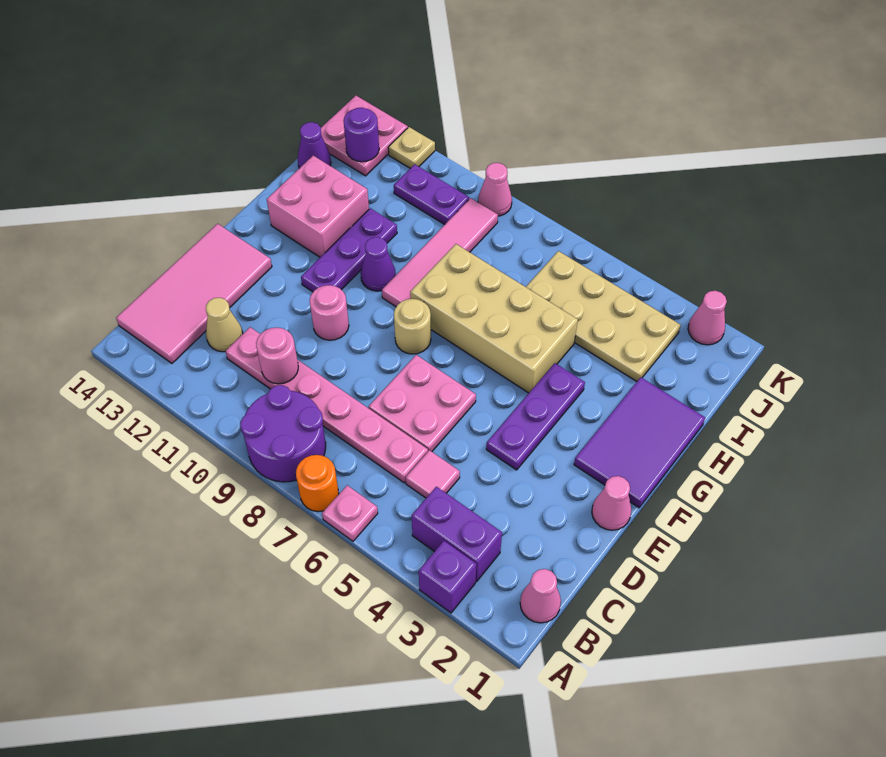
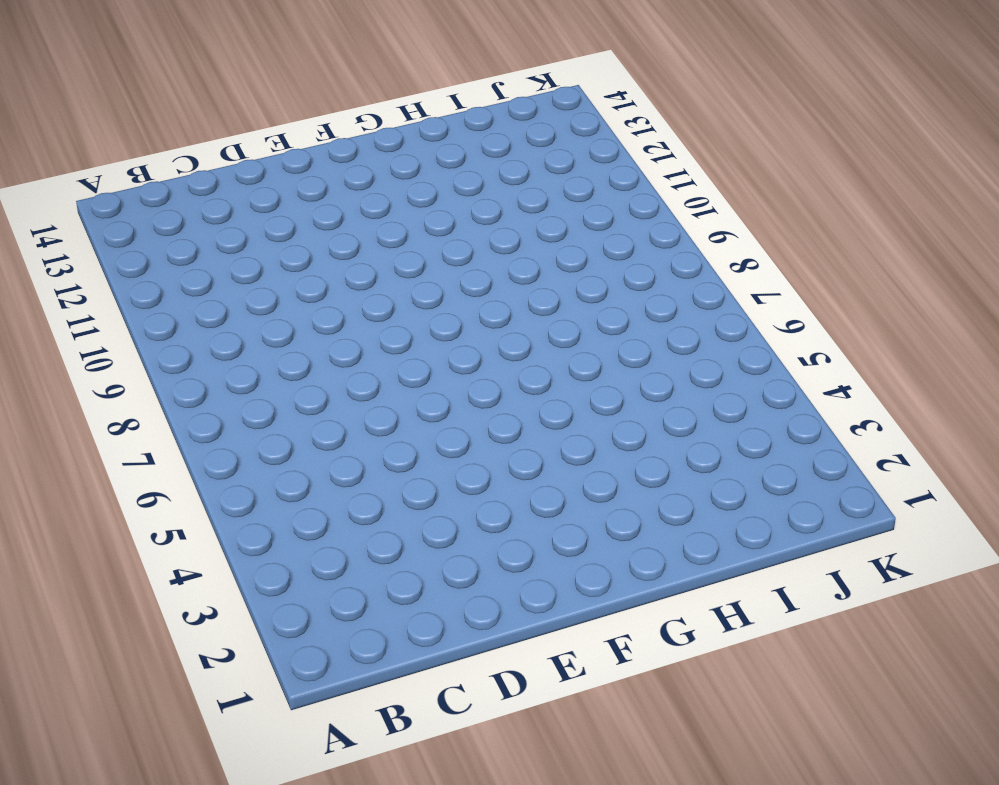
none -> purple 1x1 brick [419,541,476,613]
none -> pink 1x1 plate [322,485,378,541]
none -> orange 1x1 round brick [296,455,339,512]
none -> purple 2x2 round brick [240,385,326,482]

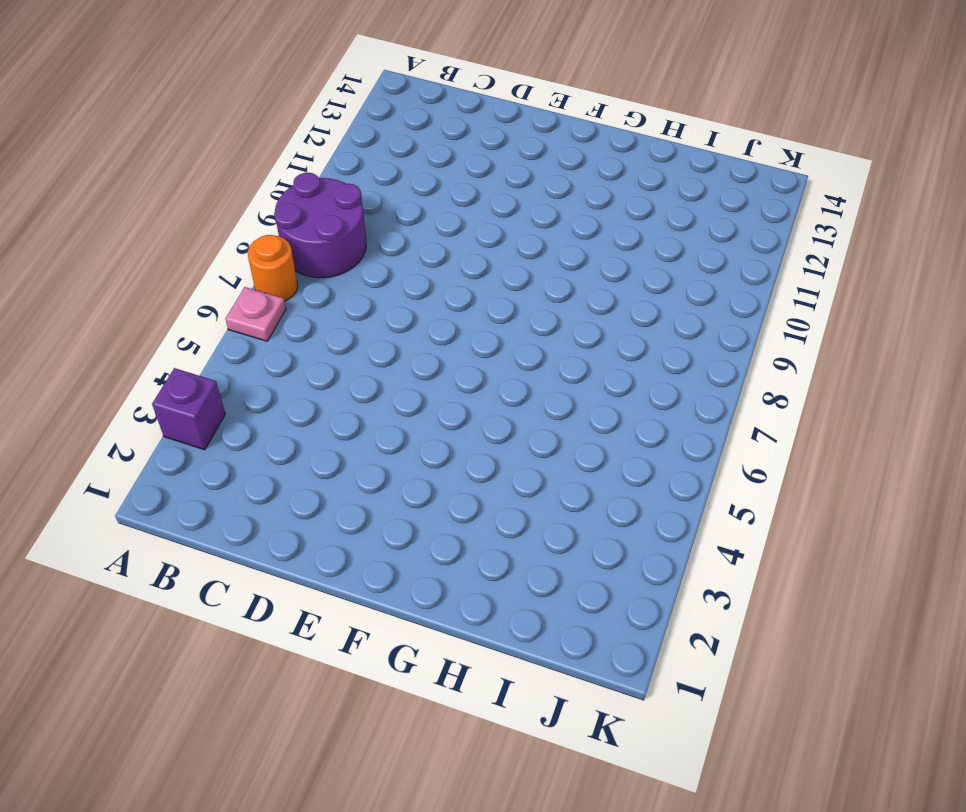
none -> pink 1x1 cone [520,569,561,623]
none -> purple 1x2 brick [412,487,502,582]
none -> pink 2x4 tile [116,224,272,363]
none -> pink 1x1 tile [406,450,460,498]

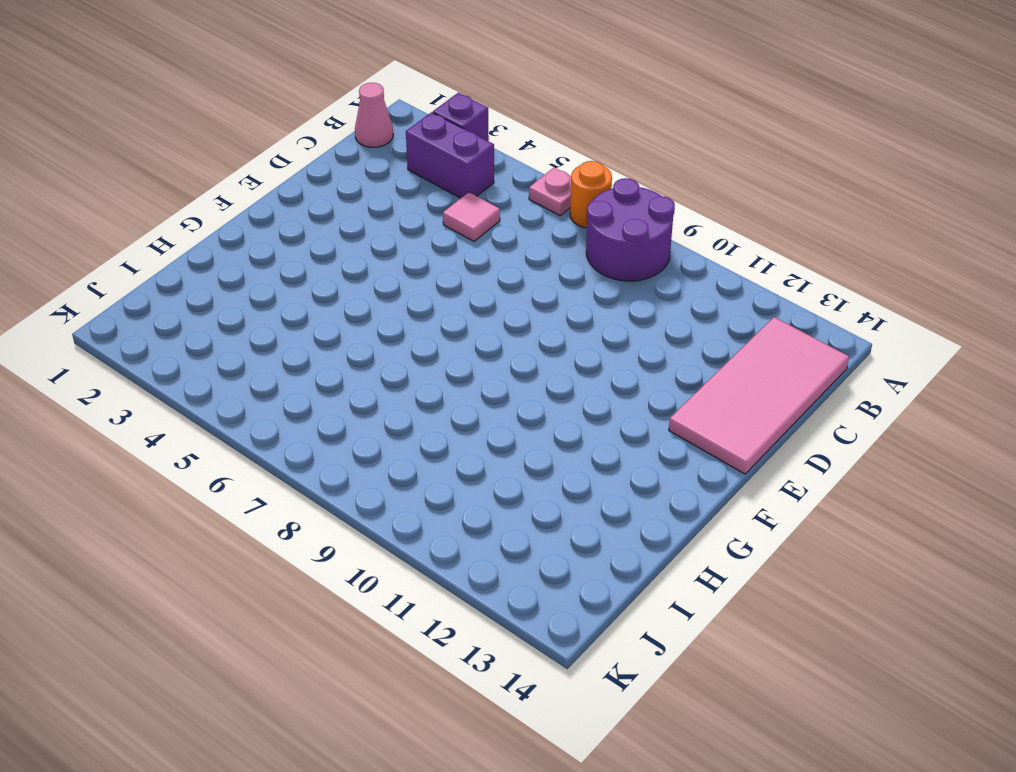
none -> pink 1x6 plate [225,327,428,483]
none -> tan 1x1 cone [206,298,243,352]
none -> pink 2x2 plate [369,355,476,452]
none -> pink 1x1 cone [592,476,632,530]

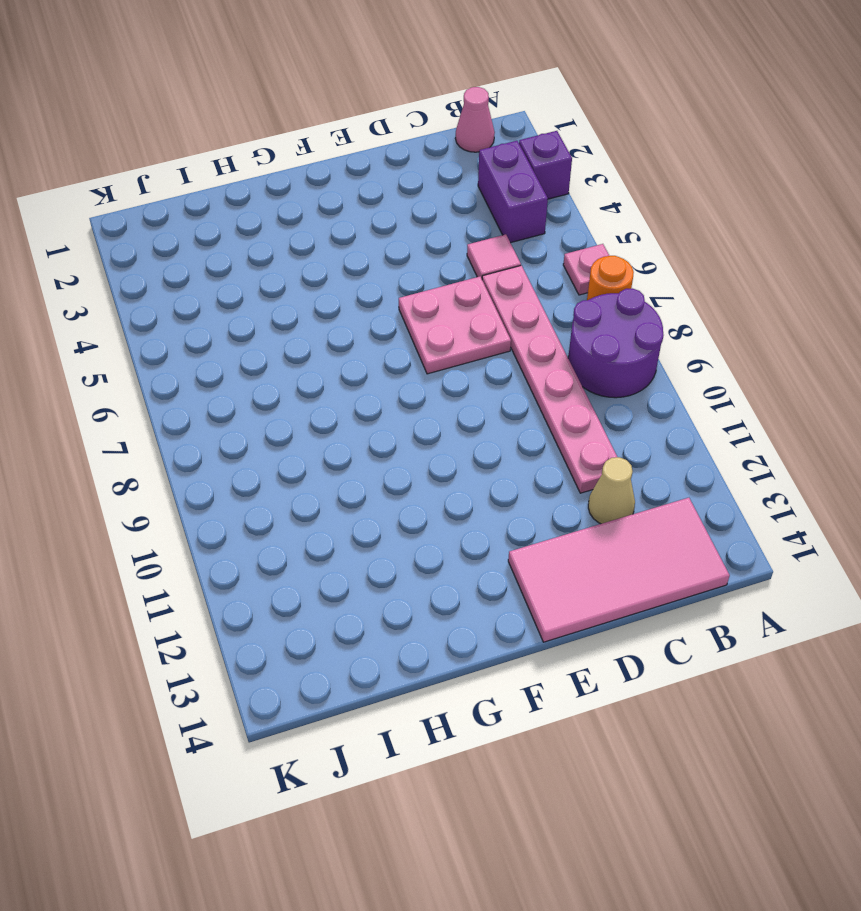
none -> pink 1x1 cone [592,476,632,530]
none -> purple 1x3 plate [486,363,585,470]
none -> pink 1x1 round brick [310,285,349,340]
none -> purple 2x3 tile [574,377,705,508]

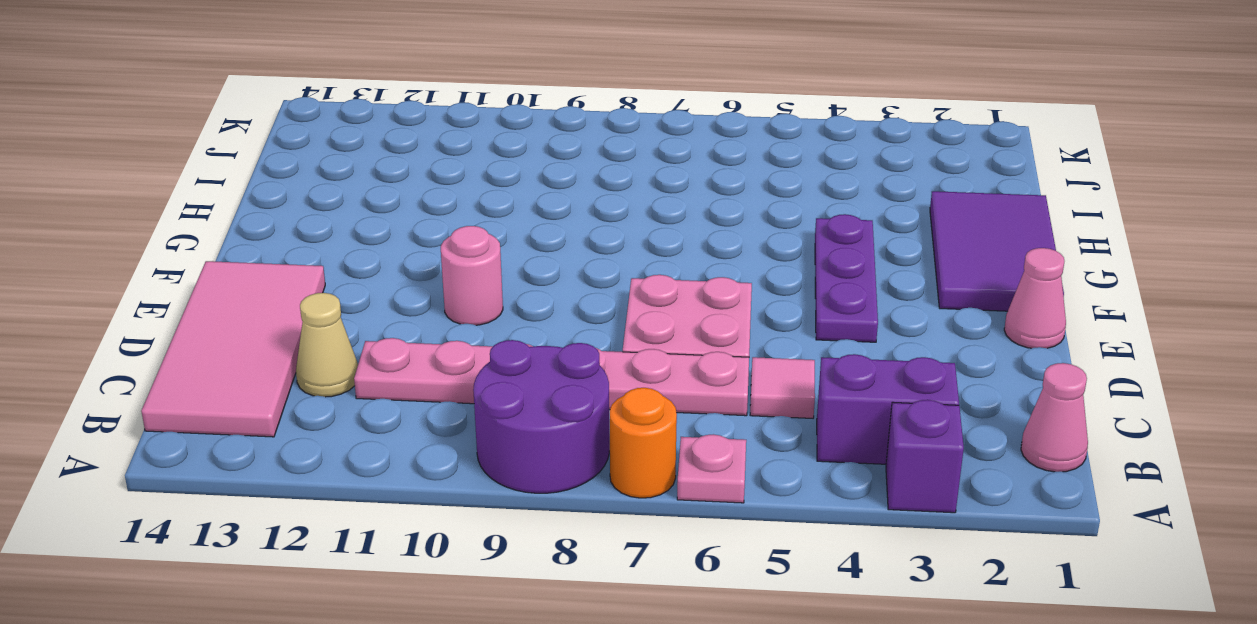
none -> tan 1x1 round brick [394,299,431,354]
none -> purple 1x3 plate [301,208,397,292]
none -> tan 2x4 brick [410,244,578,393]
none -> pink 1x4 tile [382,198,498,307]

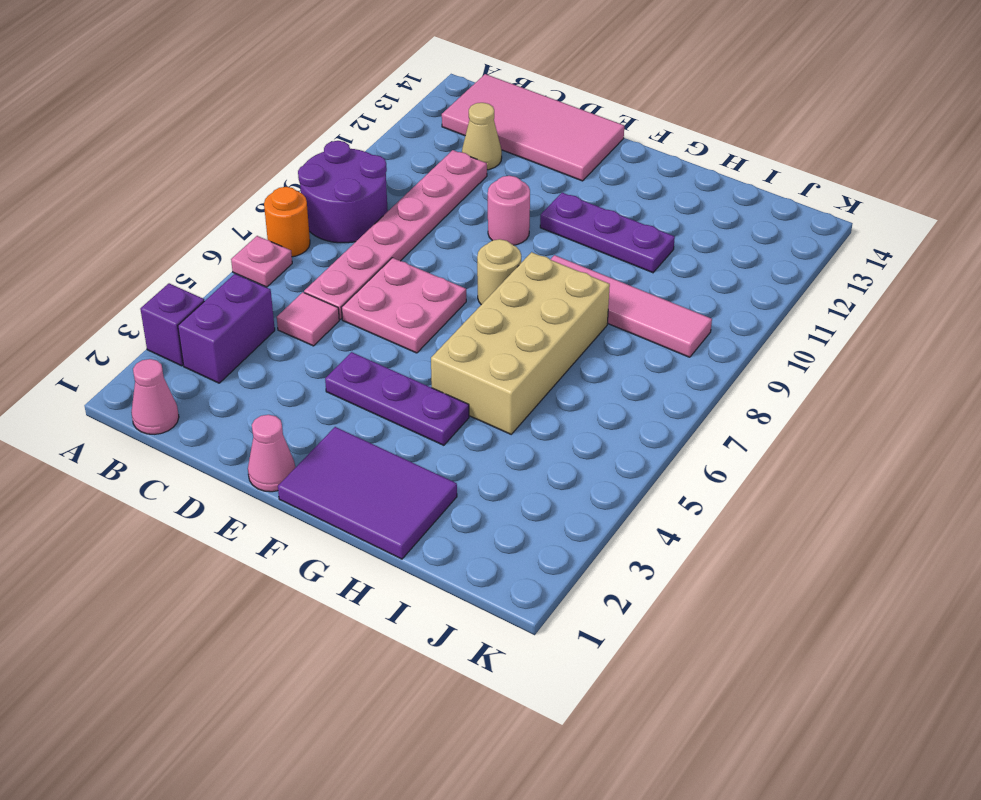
none -> purple 1x1 cone [361,237,396,291]
none -> pink 2x2 brick [267,156,369,257]
none -> tan 2x4 plate [526,251,681,381]
none -> purple 1x1 cone [298,122,331,168]

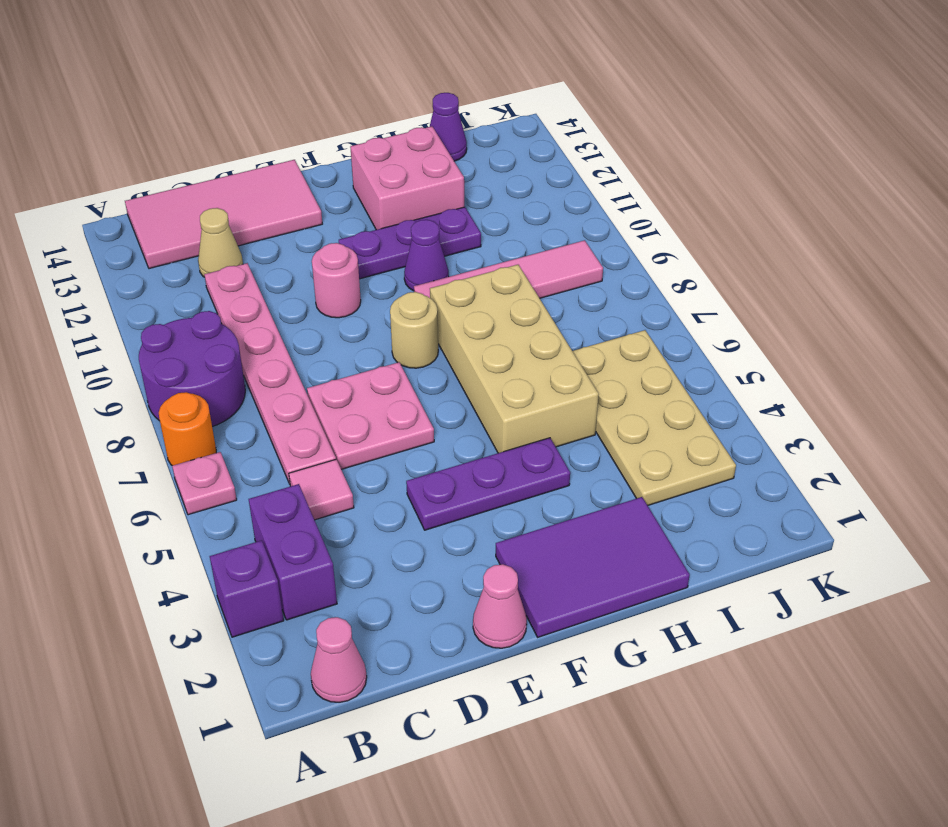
none -> purple 1x2 plate [394,164,469,225]
none -> pink 2x2 plate [321,96,408,176]
none -> pink 1x1 cone [688,291,727,345]
none -> pink 1x1 cone [478,163,512,216]

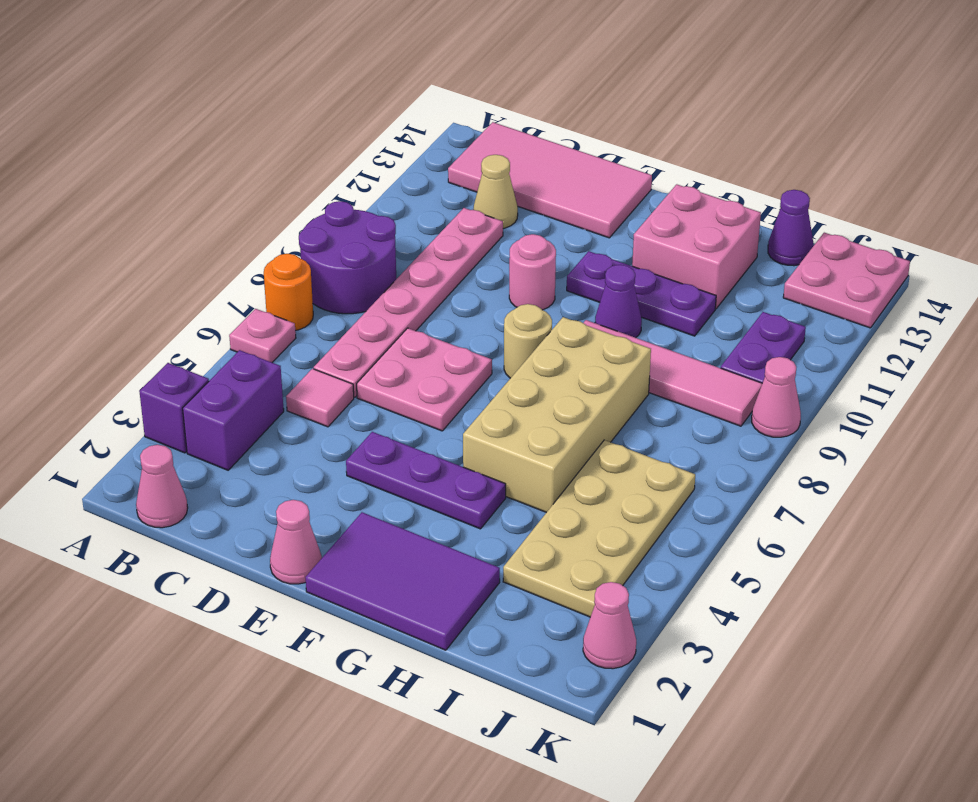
none -> tan 1x1 plate [388,127,435,168]
none -> pink 1x1 round brick [256,327,298,384]
none -> purple 1x1 round brick [344,108,379,162]

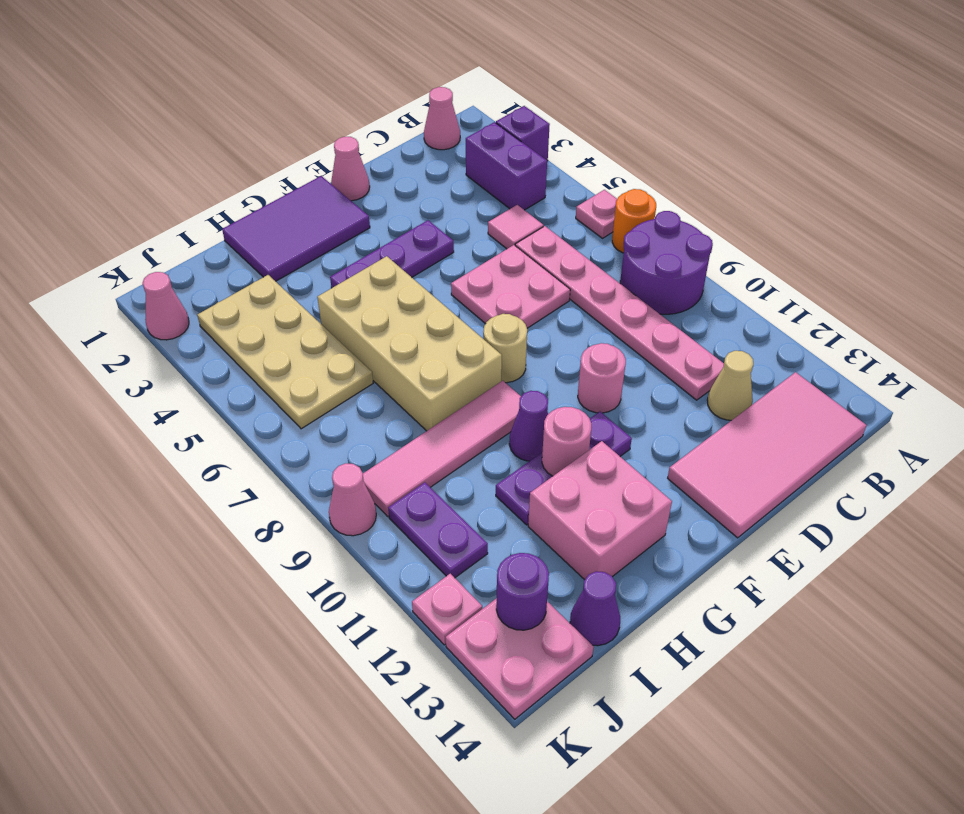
pink 1x1 round brick [542,407,591,476] -> pink 1x1 round brick moved to [256,327,298,384]
pink 1x1 plate [412,574,482,645] -> tan 1x1 plate [388,127,435,168]

